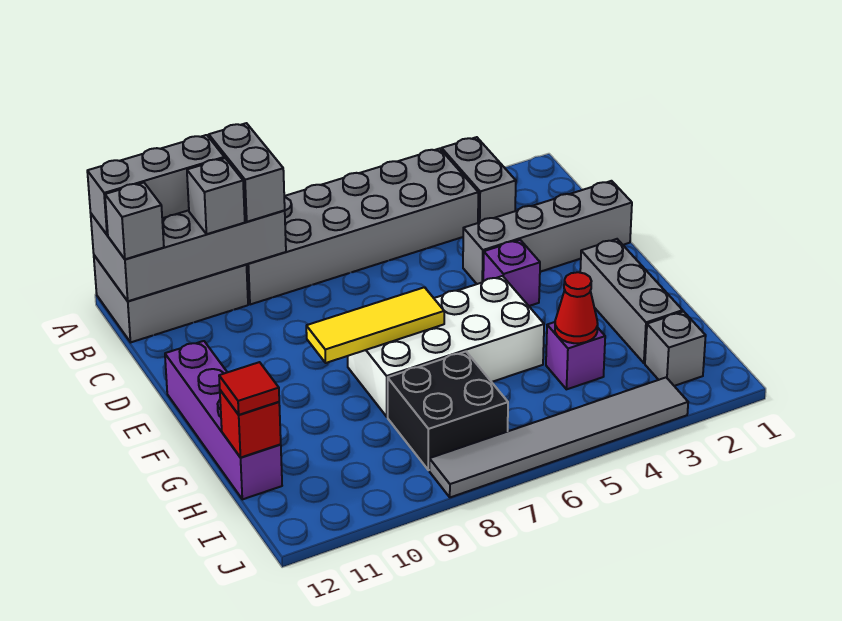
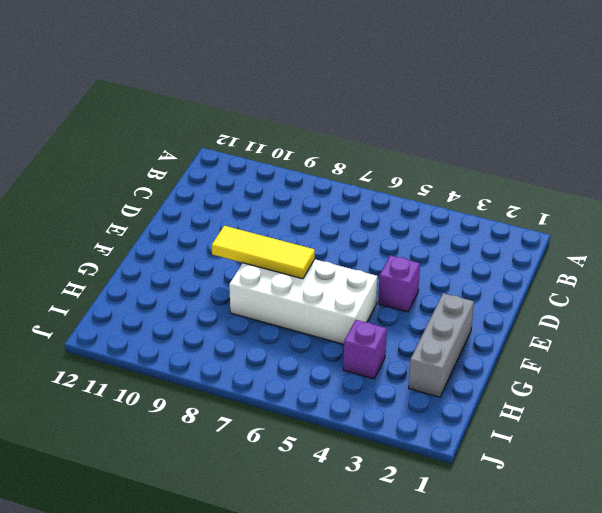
none -> grey 1x2 brick [442,137,516,223]
none -> grey 2x6 brick [246,149,478,305]
none -> grey 2x3 brick [94,255,248,342]

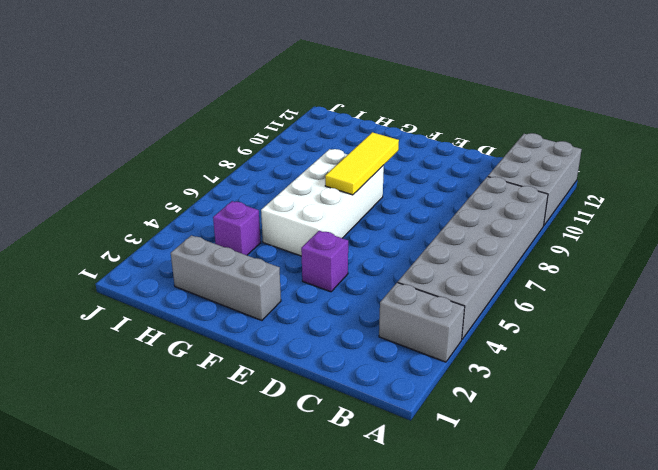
none -> grey 1x4 brick [463,181,632,284]
none -> purple 1x4 brick [165,341,282,499]
none -> black 2x2 brick [388,352,508,470]

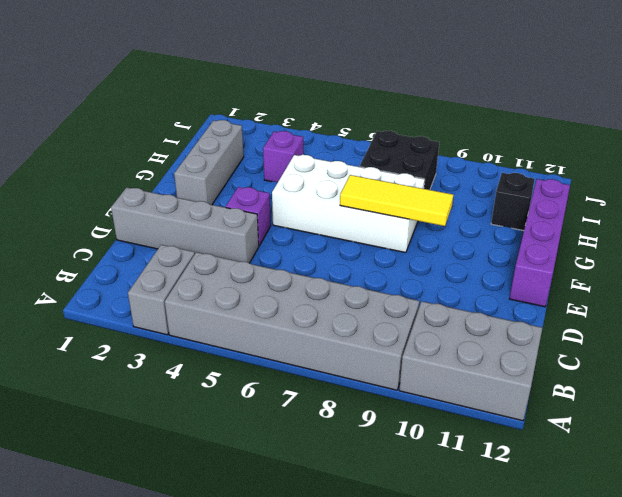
black 1x1 brick [491,173,535,231] -> none
none -> grey 1x1 brick [645,311,706,386]
none -> grey 1x6 tile [429,377,688,497]
none -> grey 2x4 brick [91,210,286,301]

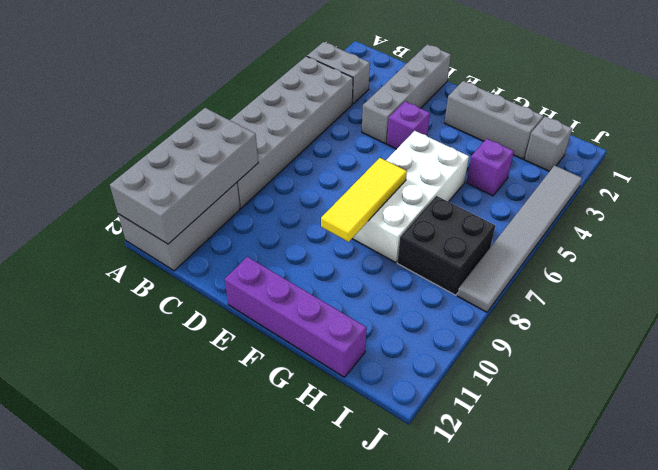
none -> red 1x1 cone [555,272,598,343]
none -> red 1x1 brick [220,390,281,458]
none -> grey 1x2 brick [209,123,285,222]

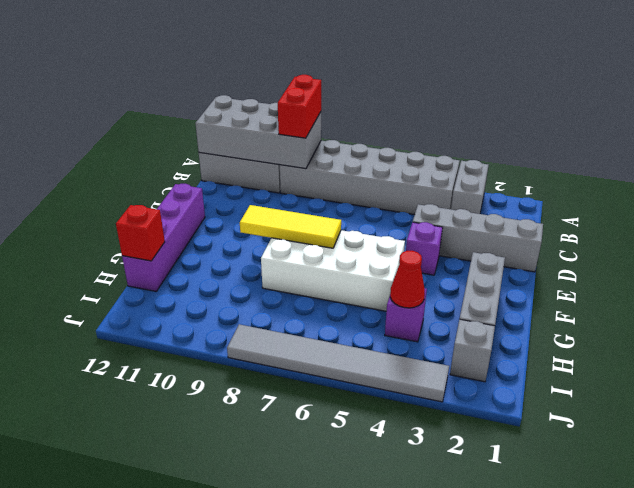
red 1x2 brick [278,75,321,138] -> grey 1x2 brick [209,123,285,222]
none -> black 2x2 brick [388,352,508,470]
none -> grey 1x3 brick [87,135,224,235]
none -> grey 1x1 brick [187,158,245,234]

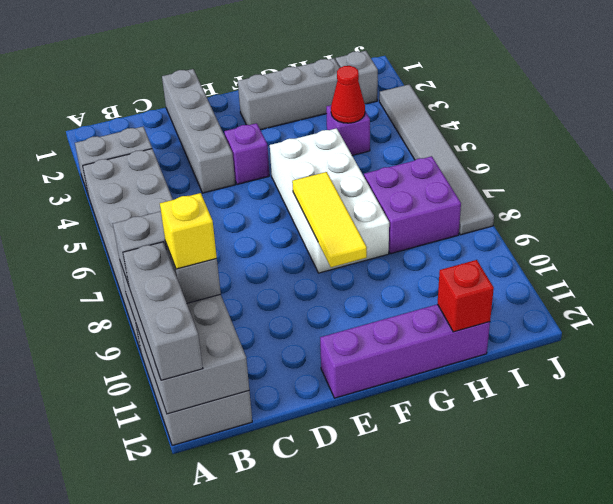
yellow 1x1 brick [160,193,217,269] -> none
purple 2x2 brick [364,156,461,254] -> black 2x2 brick [388,352,508,470]
none -> grey 1x1 brick [105,183,164,259]
none -> red 1x1 tile [219,362,279,415]

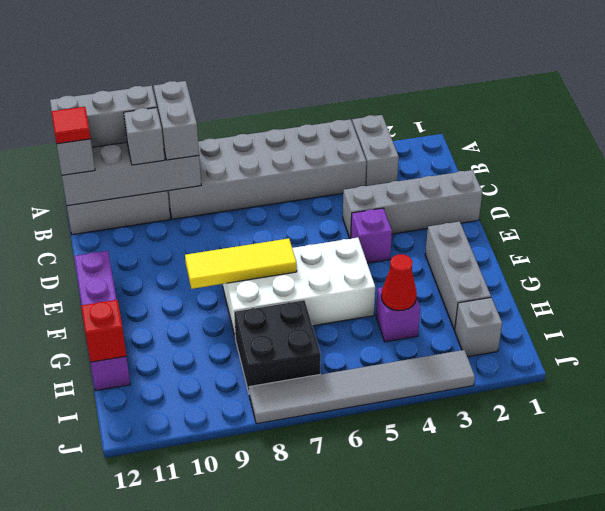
red 1x1 tile [51,107,91,144] -> red 1x1 tile moved to [219,362,279,415]

